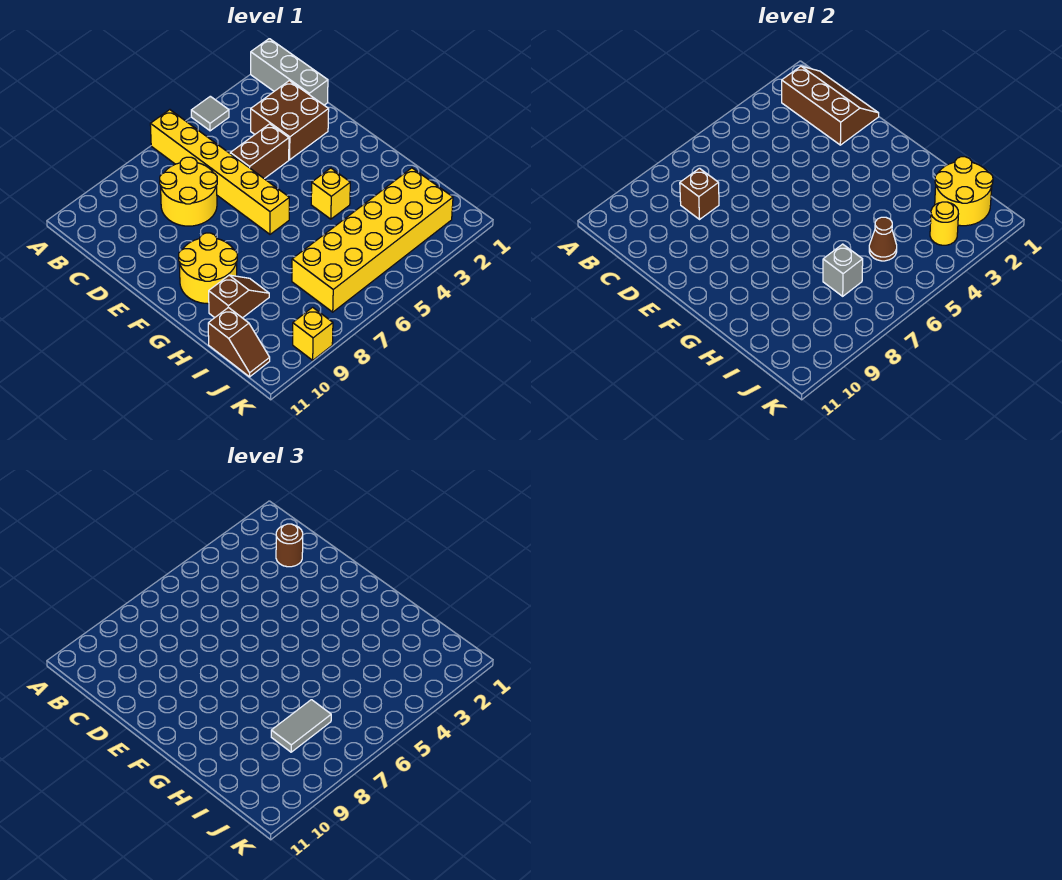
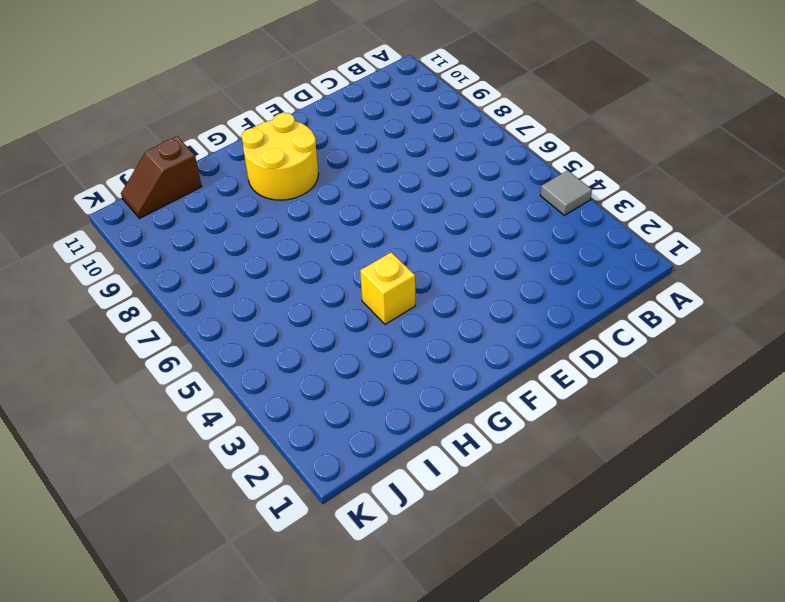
none -> grey 1x3 brick [251,39,328,105]
none -> yellow 1x6 brick [150,110,289,234]
none -> brown 2x2 brick [251,81,329,160]

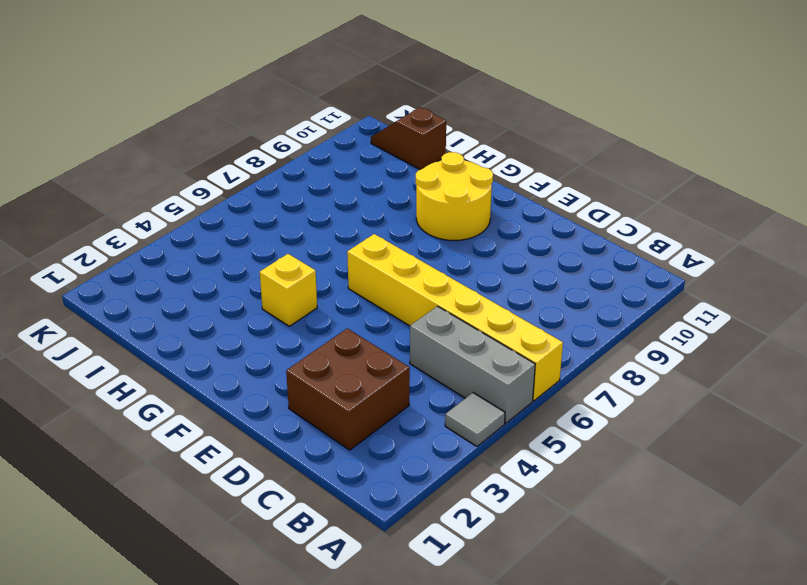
grey 1x3 brick [410,306,535,423] -> grey 1x3 brick moved to [251,39,328,105]
none -> yellow 2x2 round brick [160,157,217,226]
none -> brown 1x2 brick [230,124,289,179]
none -> brown 1x2 slope [209,275,269,318]

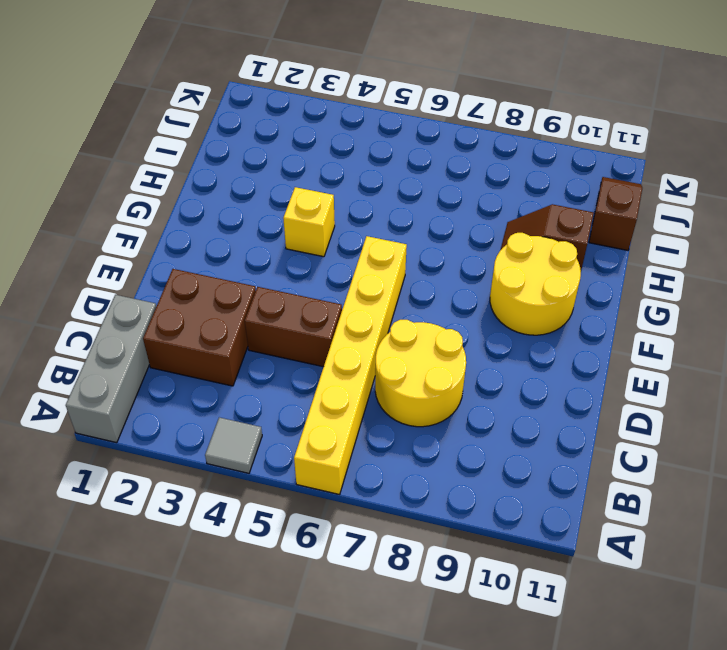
none -> yellow 2x6 brick [292,168,453,312]
none -> yellow 1x1 brick [293,307,333,360]
none -> brown 2x3 slope [782,66,879,145]

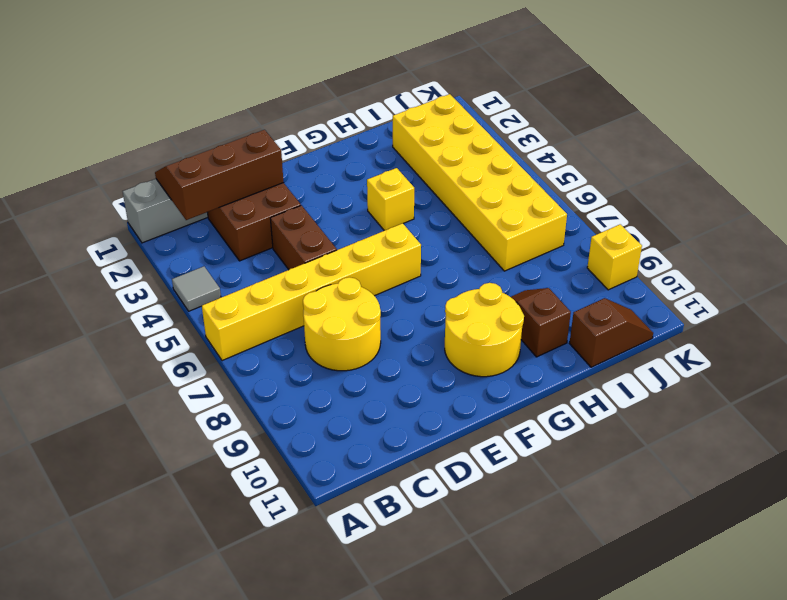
none -> brown 1x1 brick [680,168,719,219]
none -> yellow 2x2 round brick [935,157,993,226]
none -> brown 1x1 cone [869,217,897,261]

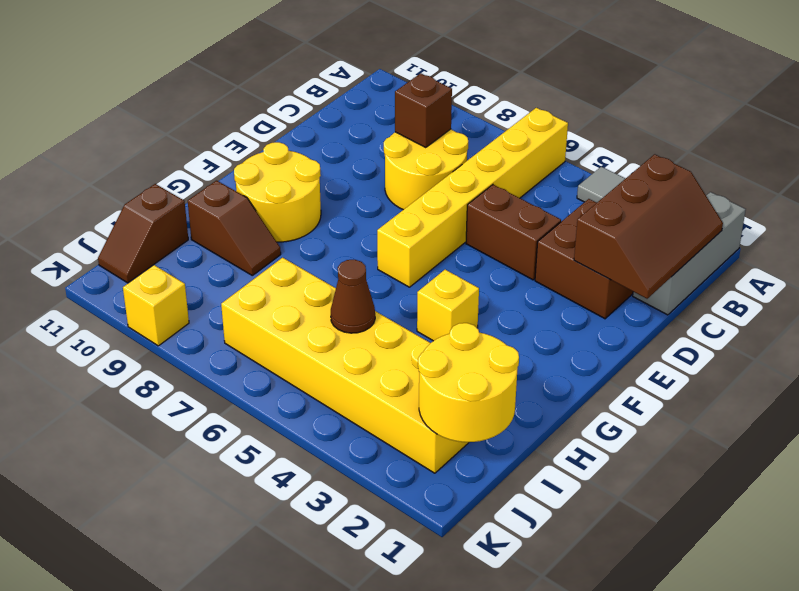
none -> grey 1x1 brick [823,244,863,296]
none -> yellow 1x1 round brick [930,202,958,245]
none -> brown 1x1 round brick [276,524,303,567]

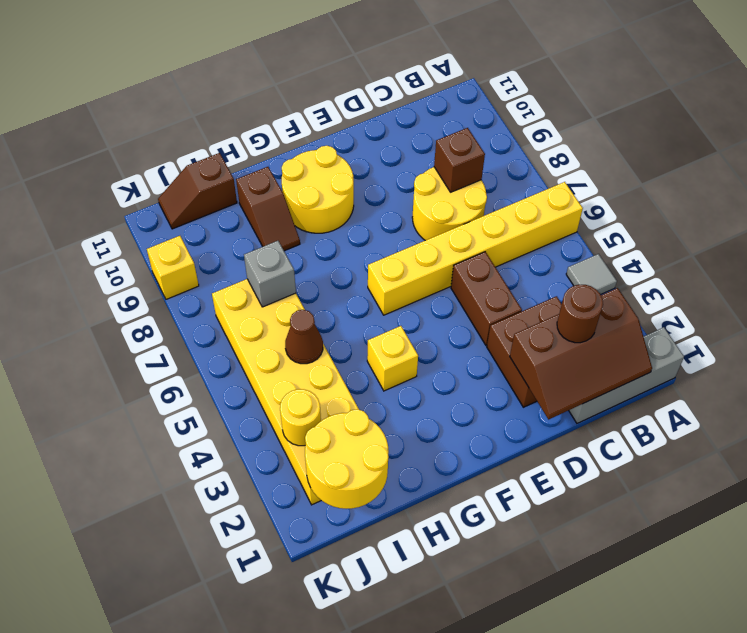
none -> grey 1x2 tile [271,700,331,752]

